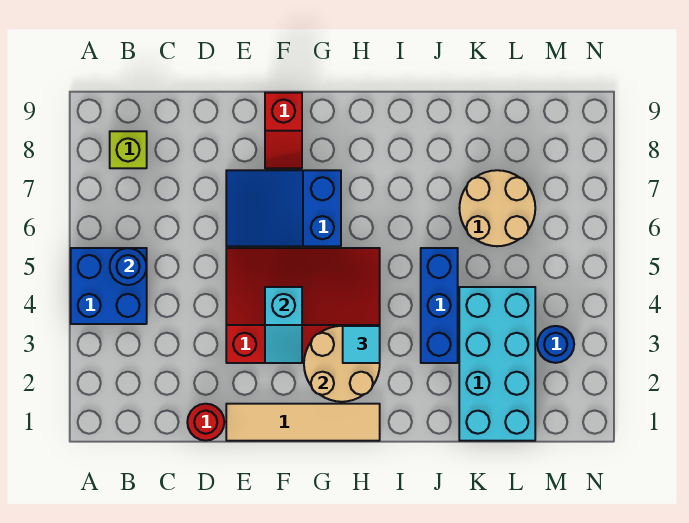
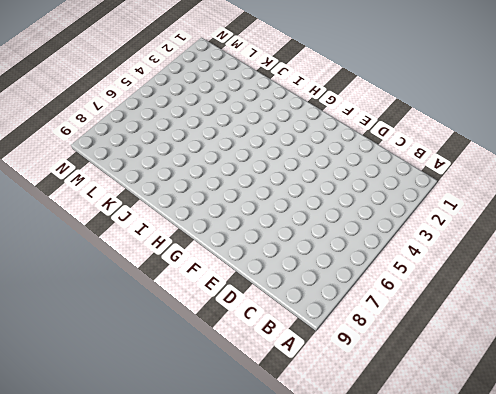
none -> blue 2x2 brick [71,248,147,324]
none -> lime 1x1 brick [110,131,147,168]
none -> red 1x1 round brick [187,404,224,441]

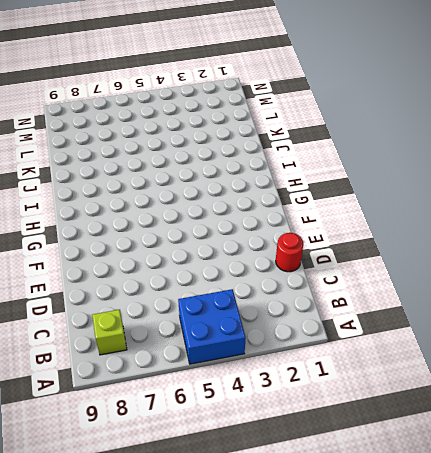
none -> tan 1x4 tile [226,404,380,441]
none -> red 3x4 slope [226,248,380,363]
none -> blue 2x3 slope [226,170,341,246]

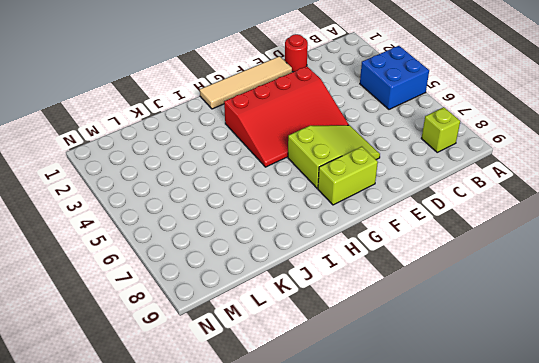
lime 2x3 slope [288,125,380,188] -> blue 2x3 slope [226,170,341,246]
lime 1x2 brick [318,147,378,205] -> red 1x2 slope [265,93,302,168]
none -> blue 1x3 brick [421,248,458,363]
none -> cyan 2x4 brick [459,287,535,441]
none -> tan 2x2 round brick [459,170,535,246]

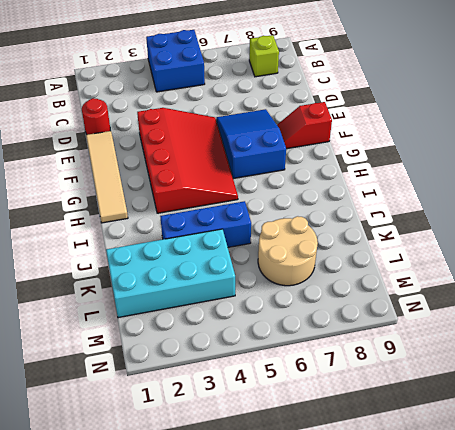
none -> blue 1x1 round brick [537,326,574,363]
none -> blue 1x1 round brick [110,248,147,285]
none -> cyan 1x2 slope [265,287,302,363]

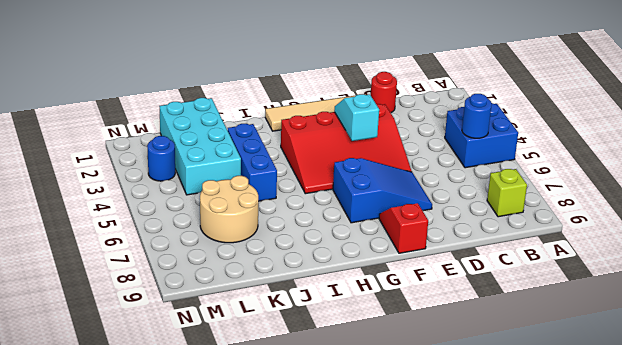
none -> tan 2x2 round brick [304,326,380,402]
none -> cyan 1x1 tile [343,326,380,363]

